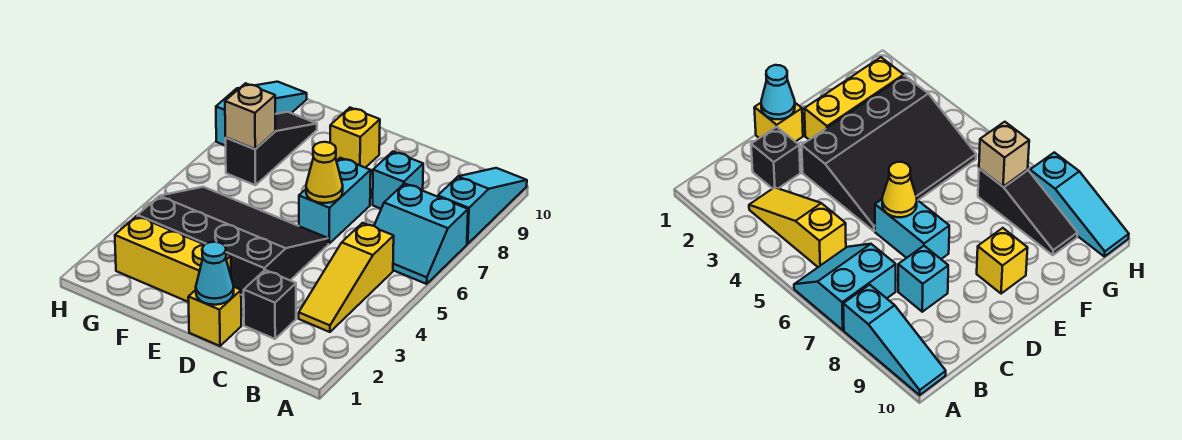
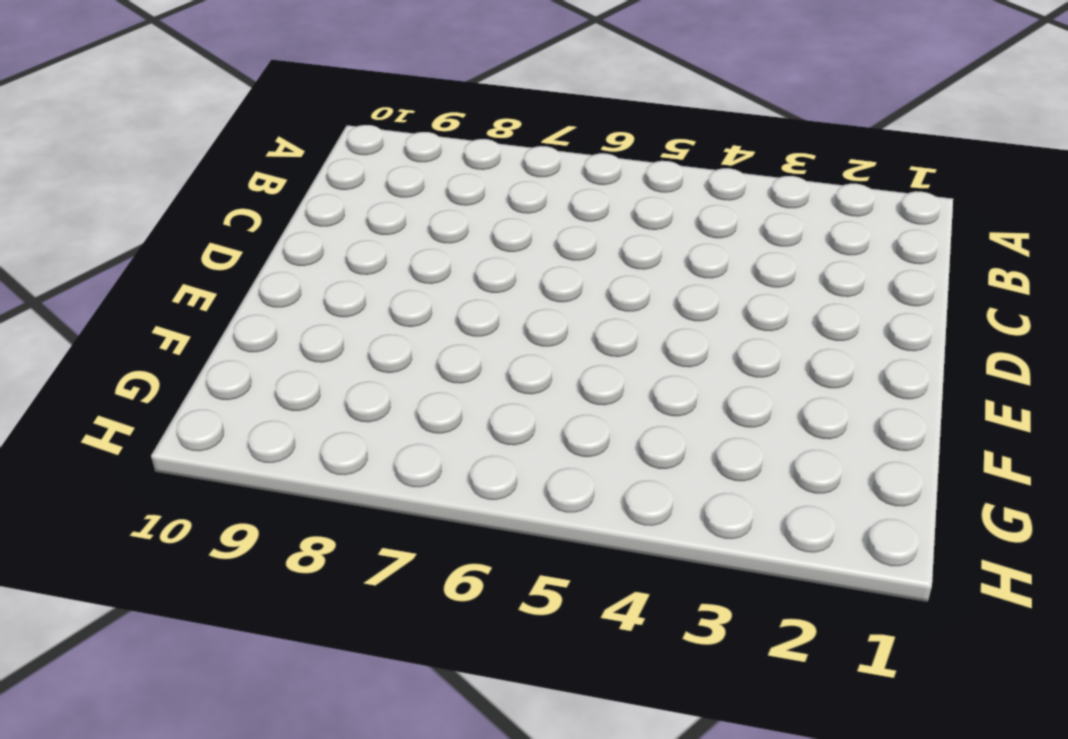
none -> cyan 2x2 slope [374,184,468,284]
none -> cyan 1x3 slope [438,168,527,244]
none -> yellow 1x3 slope [299,223,394,332]

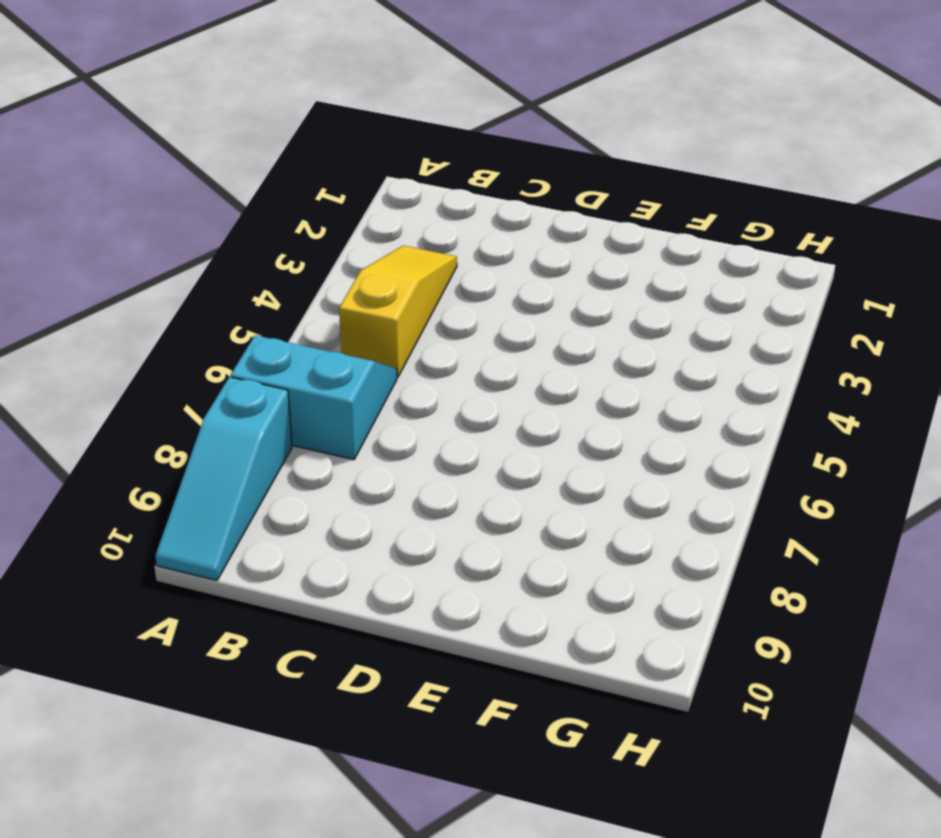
none -> black 1x1 brick [244,270,296,339]
none -> cyan 1x1 brick [373,152,423,209]
none -> yellow 1x1 brick [188,287,241,346]

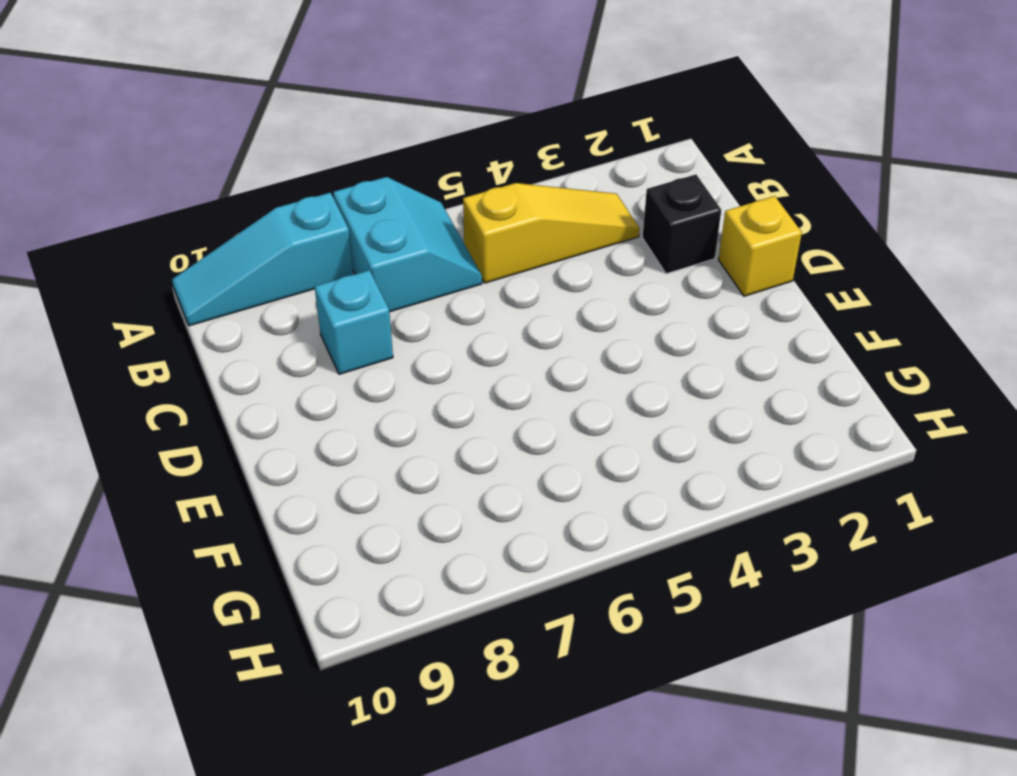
none -> black 3x4 slope [138,187,328,296]
none -> cyan 1x2 brick [299,158,371,244]
none -> yellow 1x3 brick [115,216,231,302]

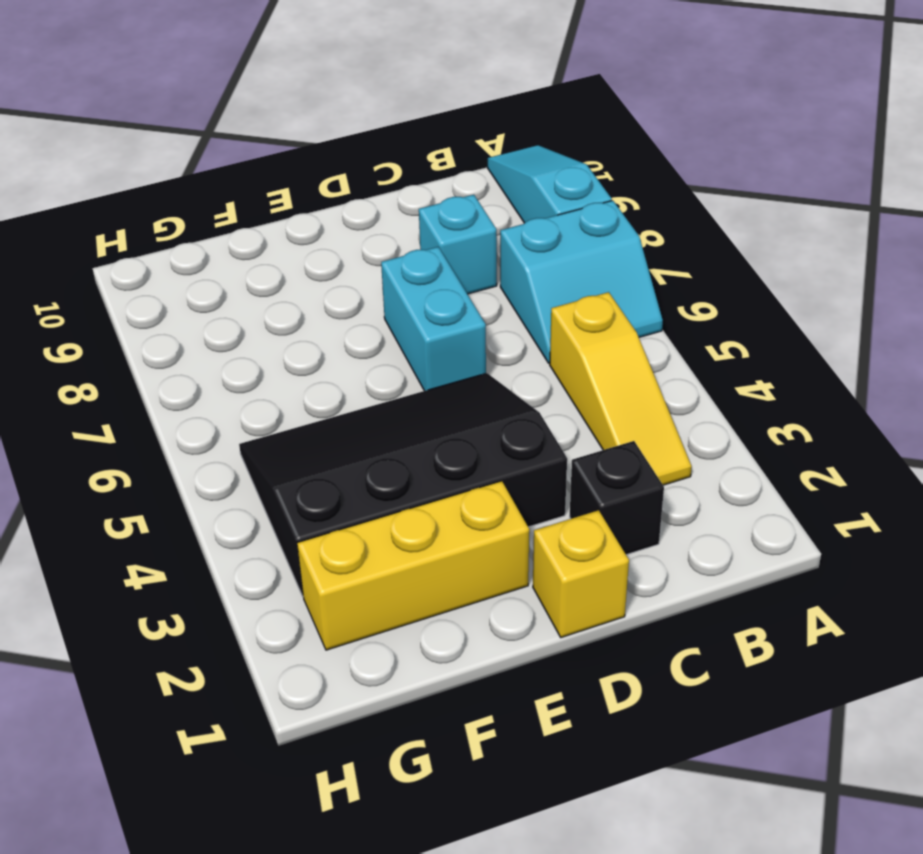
none -> yellow 1x1 brick [330,108,380,168]
none -> black 1x3 slope [225,112,317,185]
none -> cyan 1x3 slope [216,82,307,146]

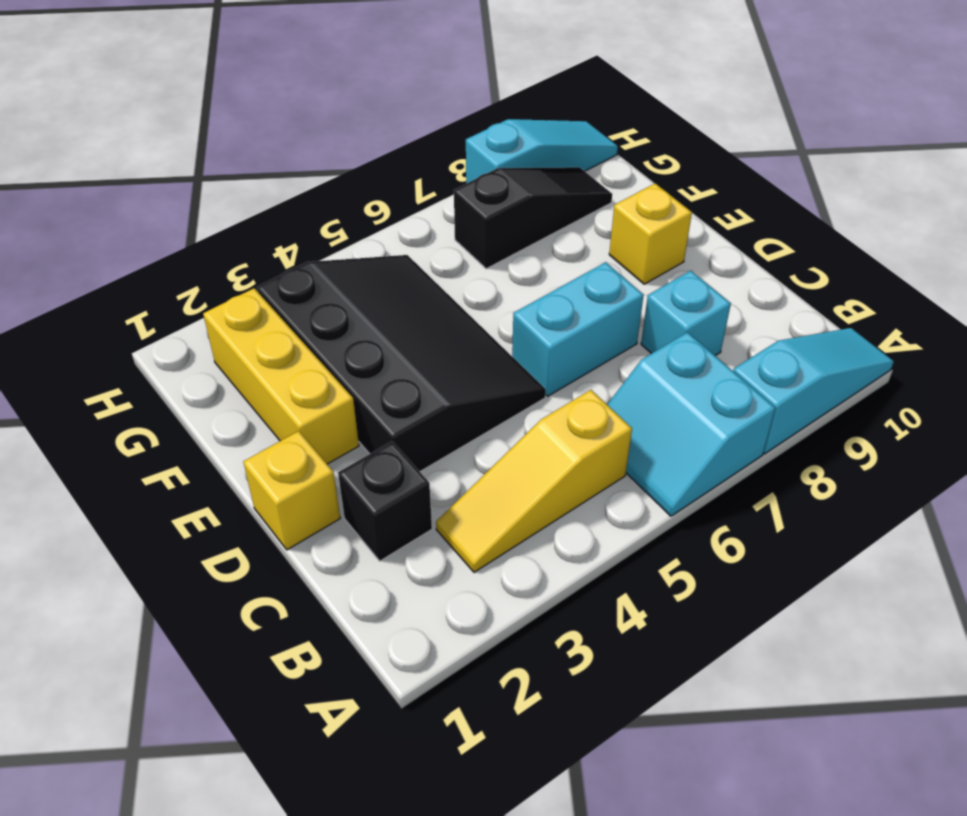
none -> cyan 1x1 cone [196,242,234,305]
none -> yellow 1x1 cone [306,142,343,203]
none -> tan 1x1 brick [225,83,275,149]

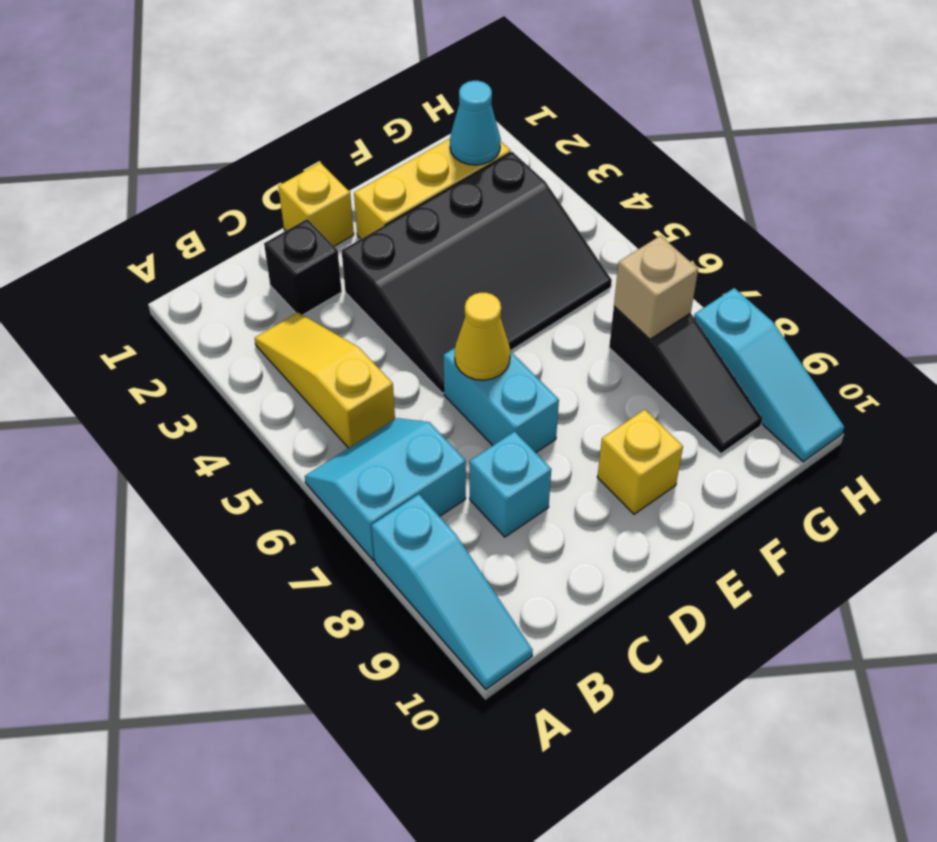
cyan 1x1 cone [450,81,501,165] -> cyan 1x1 cone moved to [196,242,234,305]

